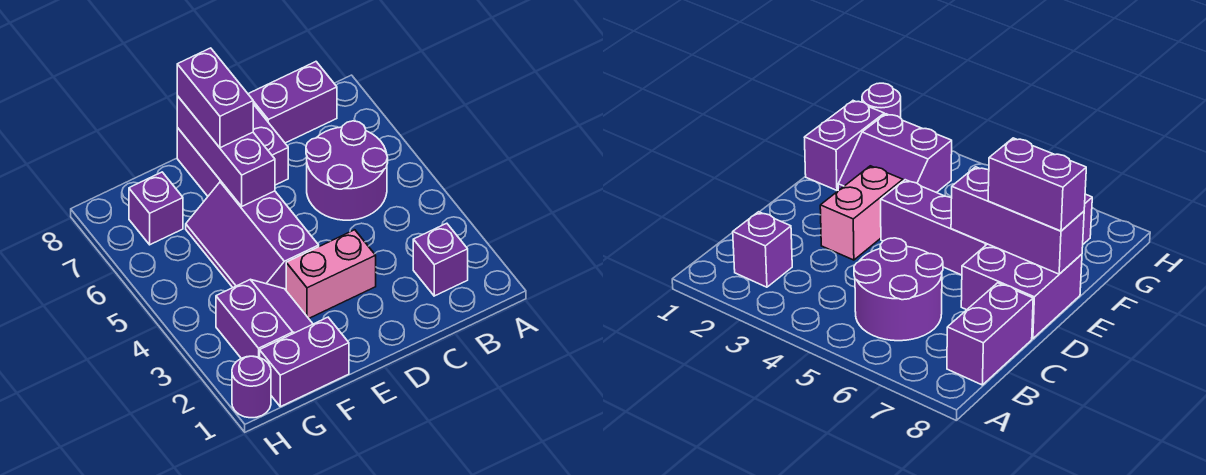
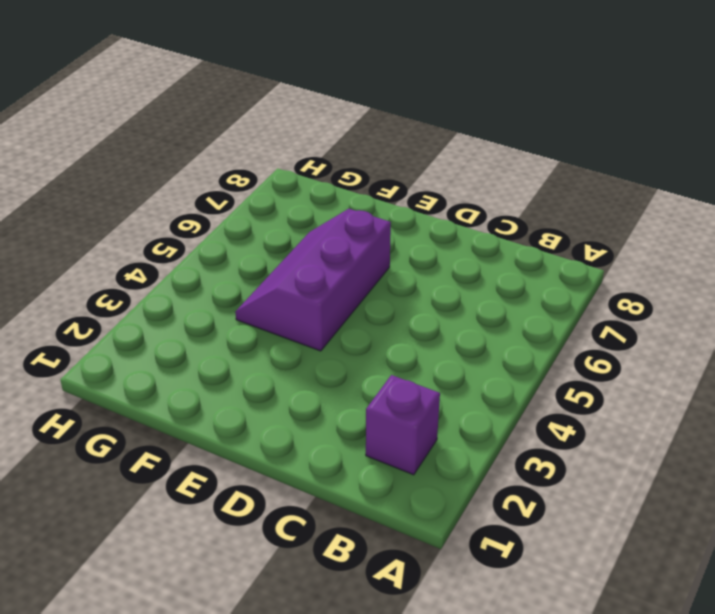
none -> purple 2x2 round brick [306,121,388,220]
none -> purple 1x2 brick [248,62,337,143]
none -> pink 1x2 brick [286,230,376,318]

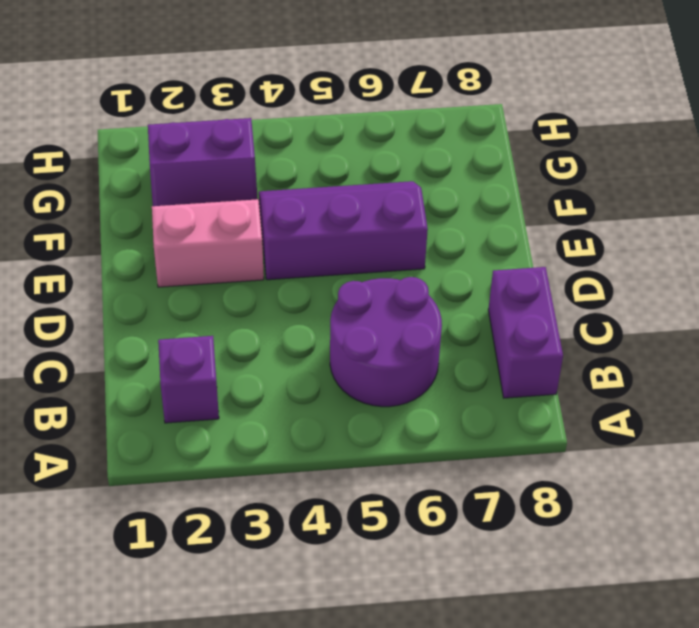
pink 1x2 brick [152,199,264,287] -> pink 1x2 brick turned to [286,230,376,318]
none -> purple 2x2 brick [177,104,288,196]
none -> purple 1x2 brick [260,317,349,407]
none -> purple 1x1 brick [129,172,183,245]

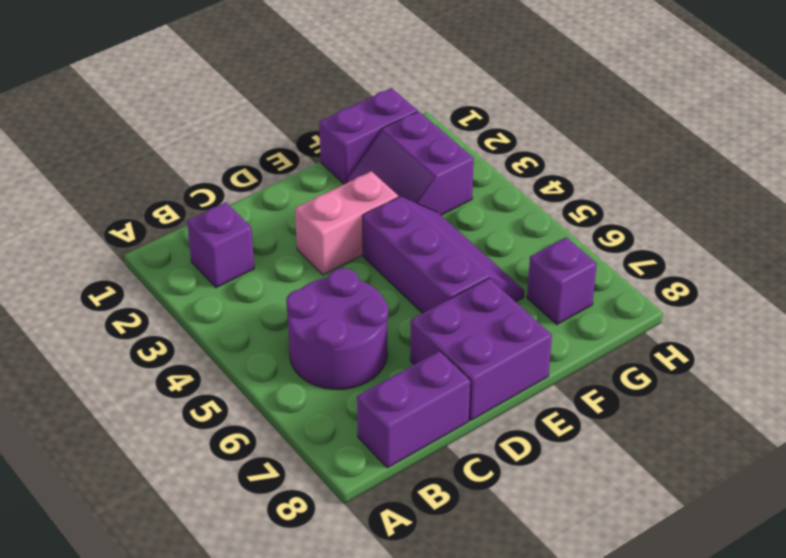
none -> purple 1x1 round brick [232,356,271,418]
none -> purple 1x3 brick [177,96,275,206]
none -> purple 1x2 brick [177,48,253,148]

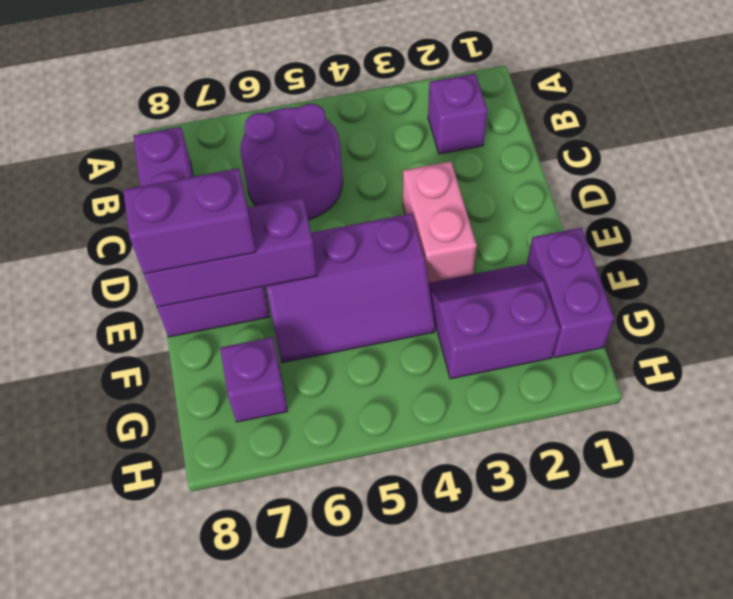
none -> purple 1x1 round brick [232,356,271,418]

